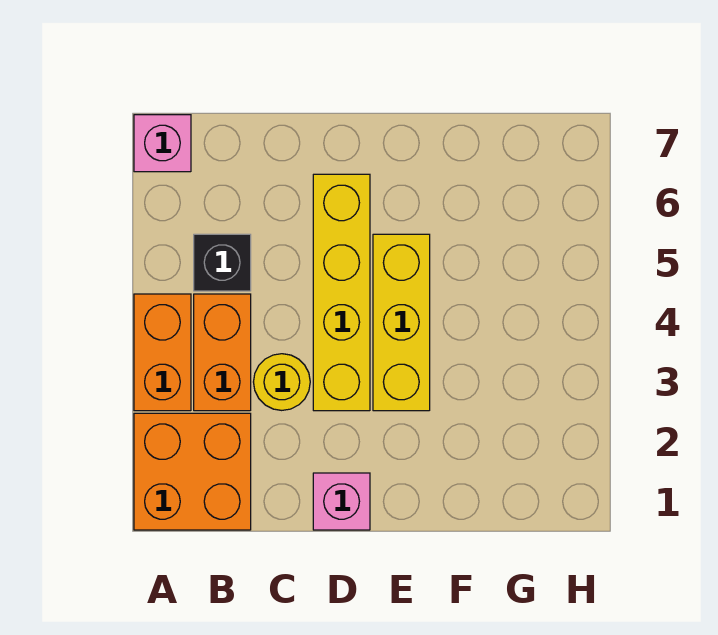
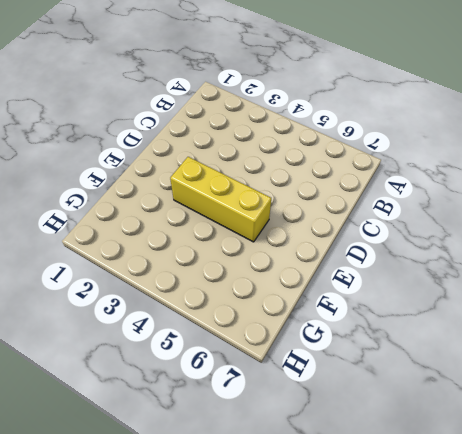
none -> orange 2x2 brick [134,413,251,530]
none -> orange 1x2 brick [134,294,191,411]

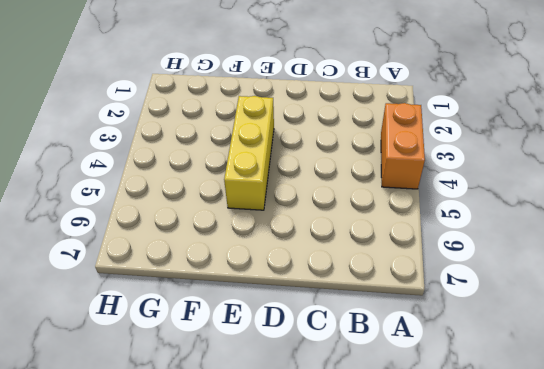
none -> orange 2x2 brick [134,413,251,530]
none -> pink 1x1 brick [134,115,191,172]

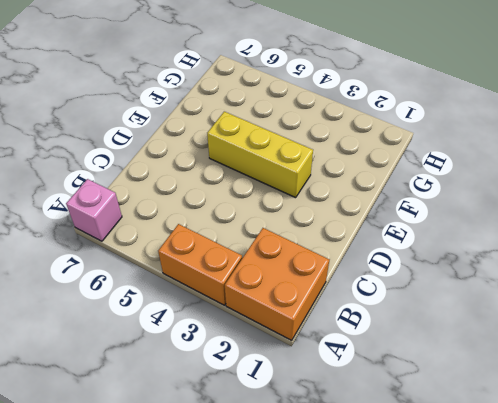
none -> orange 1x2 brick [194,294,251,411]
none -> black 1x1 brick [194,234,251,291]

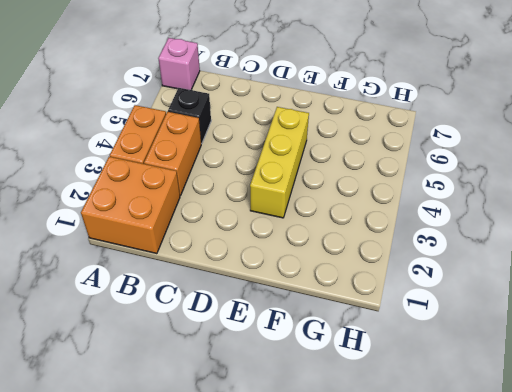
none -> yellow 1x1 round brick [254,354,310,410]
none -> pink 1x1 brick [313,473,370,530]

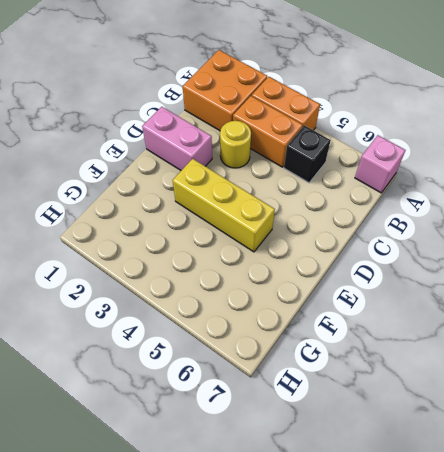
pink 1x2 brick [142,107,212,170] -> pink 1x1 brick [313,473,370,530]
none -> yellow 1x4 brick [313,174,370,411]

